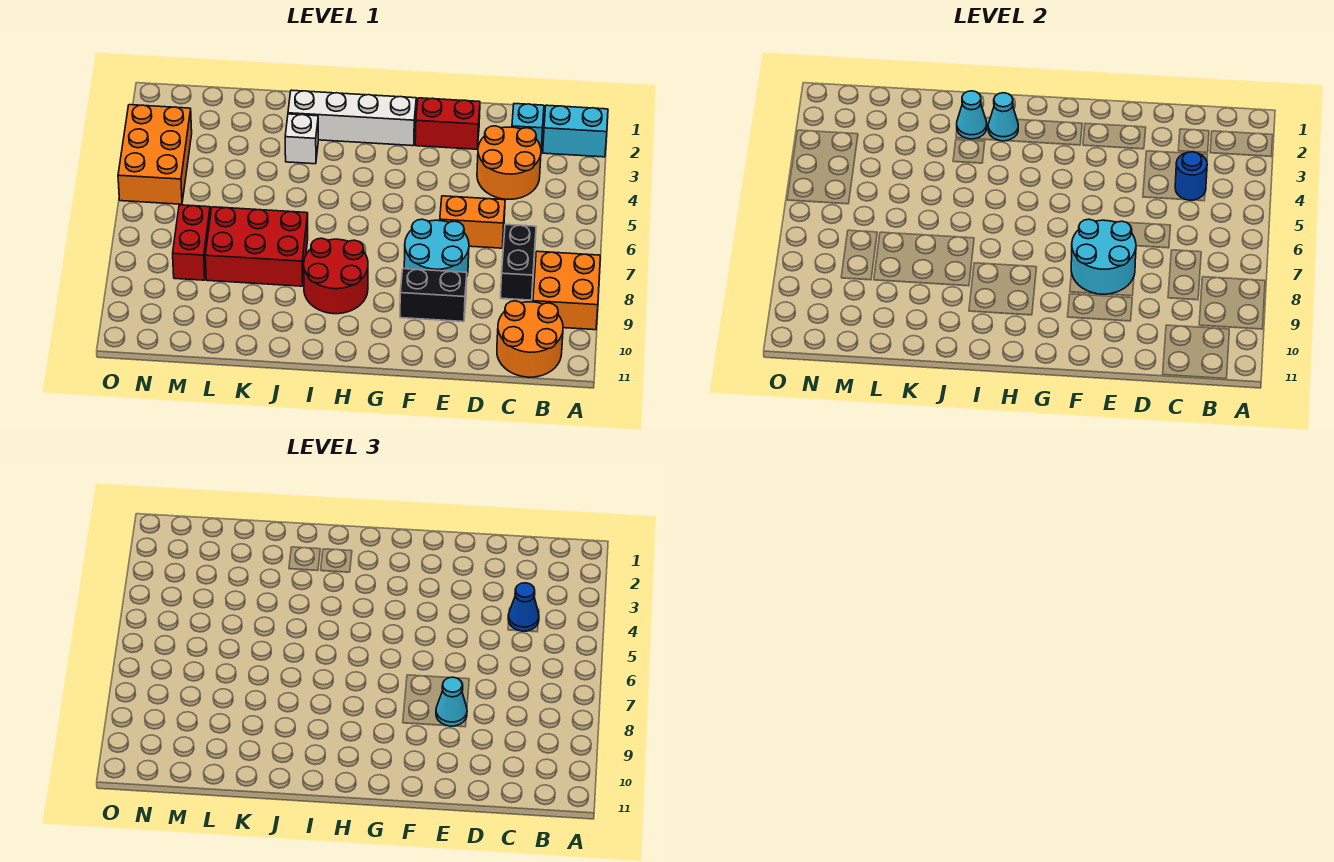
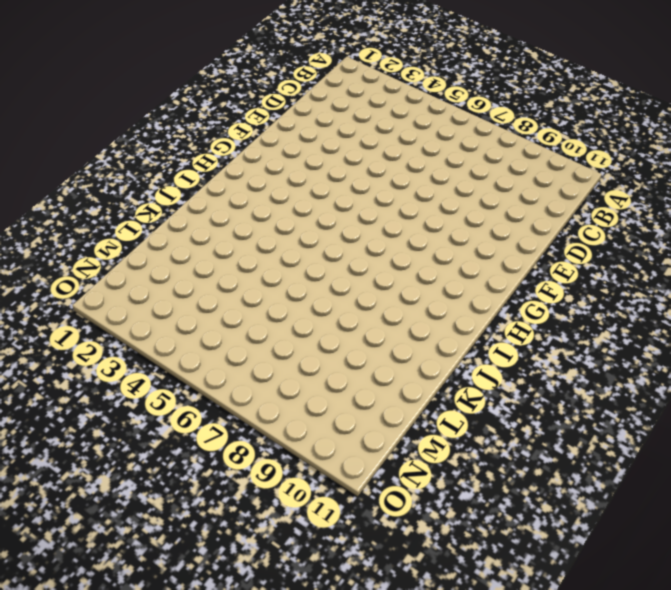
none -> cyan 1x2 brick [543,105,608,157]
none -> orange 2x2 brick [533,251,600,330]
none -> orange 2x2 round brick [497,301,563,377]

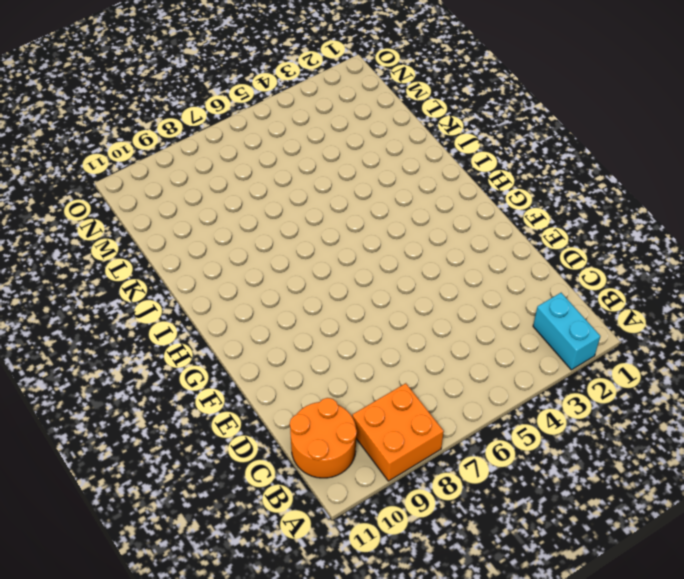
none -> cyan 1x1 brick [512,104,544,148]
none -> orange 2x2 round brick [477,126,541,199]
none -> black 1x2 brick [501,225,536,300]

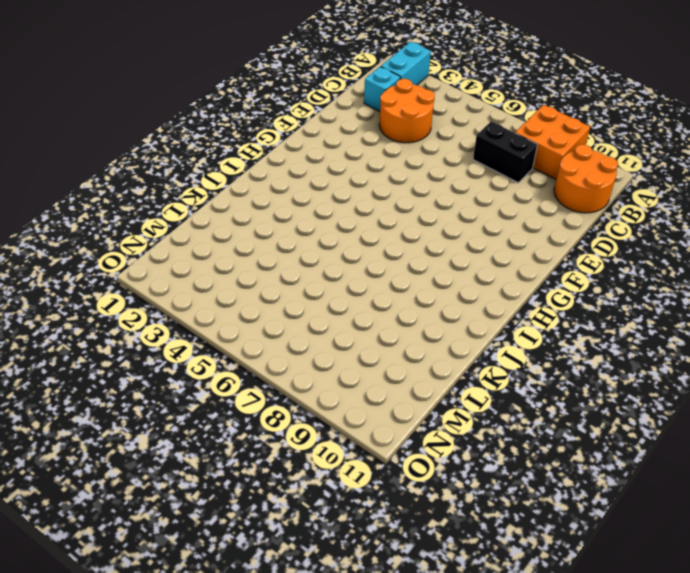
none -> orange 1x2 brick [440,196,505,248]
none -> red 1x2 brick [415,98,480,149]
none -> cyan 2x2 round brick [404,219,469,275]

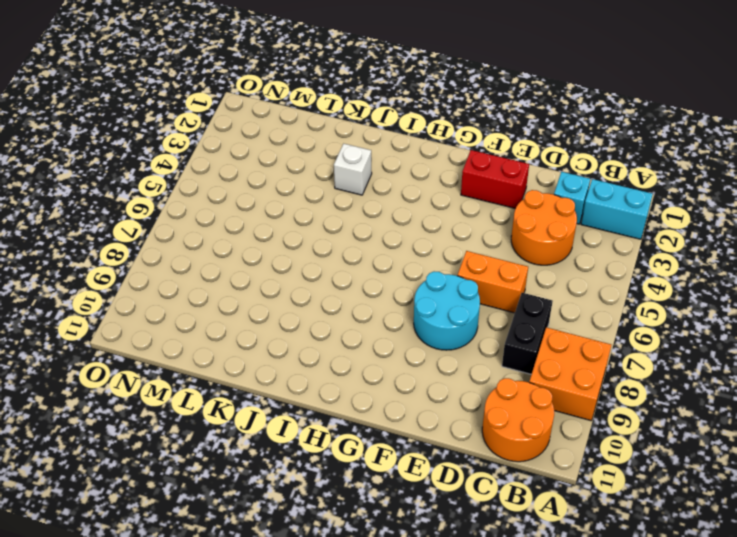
none -> black 1x2 brick [400,269,467,322]
none -> white 1x4 brick [288,90,416,146]
none -> red 2x2 round brick [304,238,368,314]

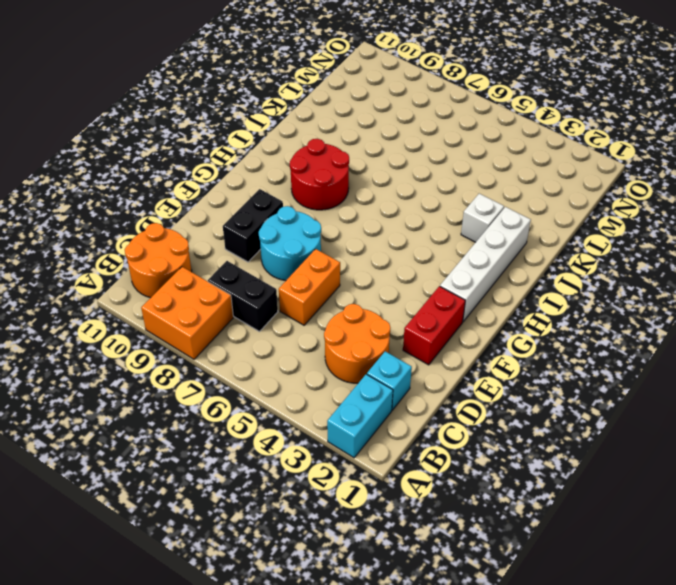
none -> red 2x3 brick [205,207,308,286]
none -> red 1x2 brick [173,205,210,280]
none -> orange 2x3 brick [118,105,192,204]

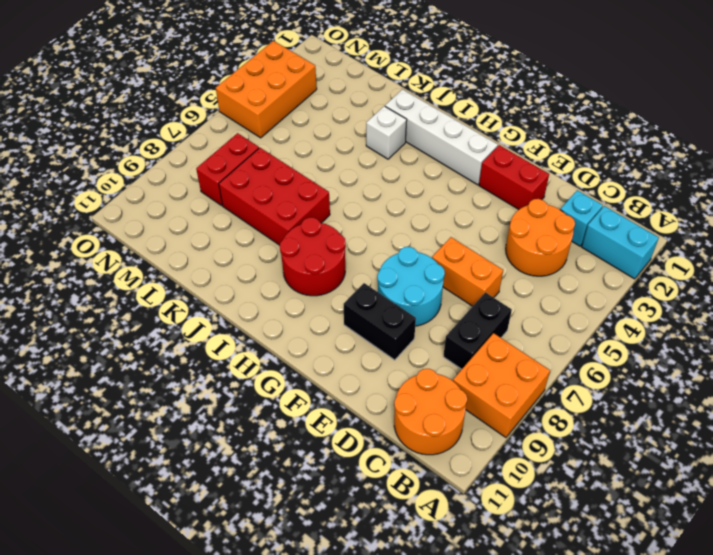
none -> blue 1x1 round brick [1175,152,1207,200]
none -> cyan 2x2 round brick [1071,219,1136,294]
none -> cyan 1x1 cone [988,93,1018,141]

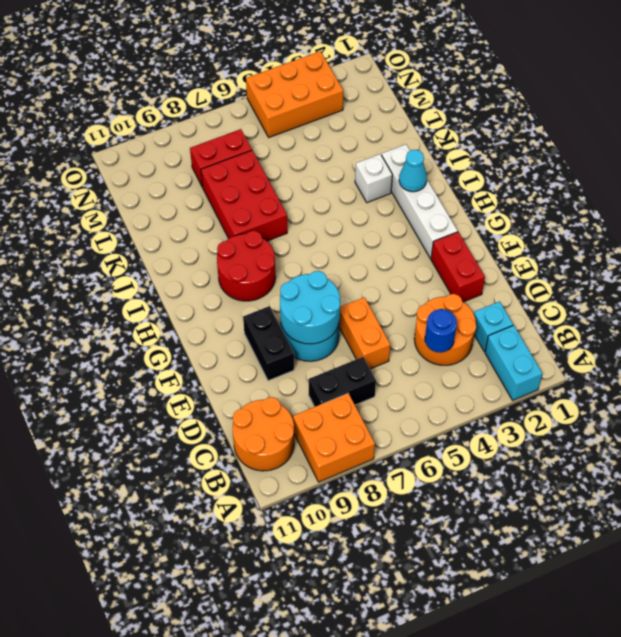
none -> cyan 1x1 cone [957,91,987,139]
none -> blue 1x1 cone [508,583,539,631]
none -> cyan 1x1 cone [436,677,467,726]

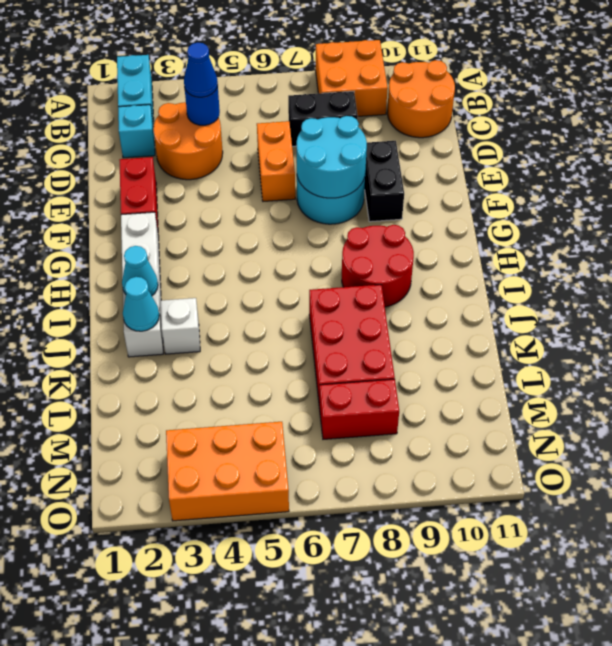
none -> cyan 1x1 cone [436,677,467,726]

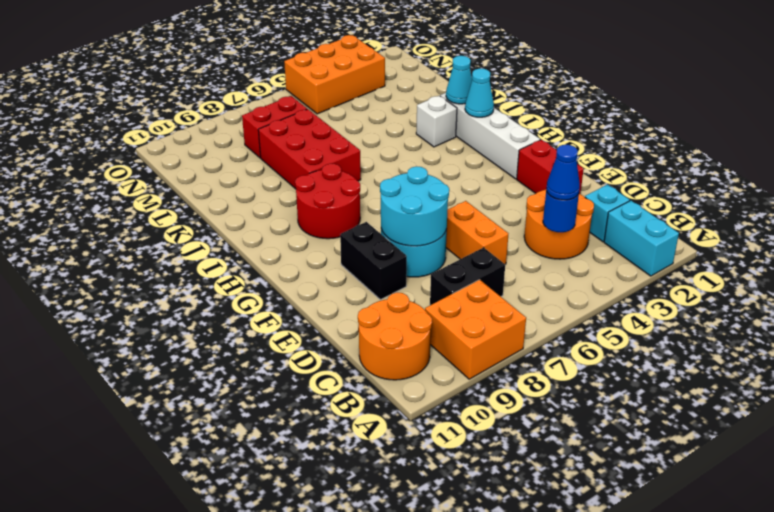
none -> cyan 1x1 cone [436,677,467,726]

